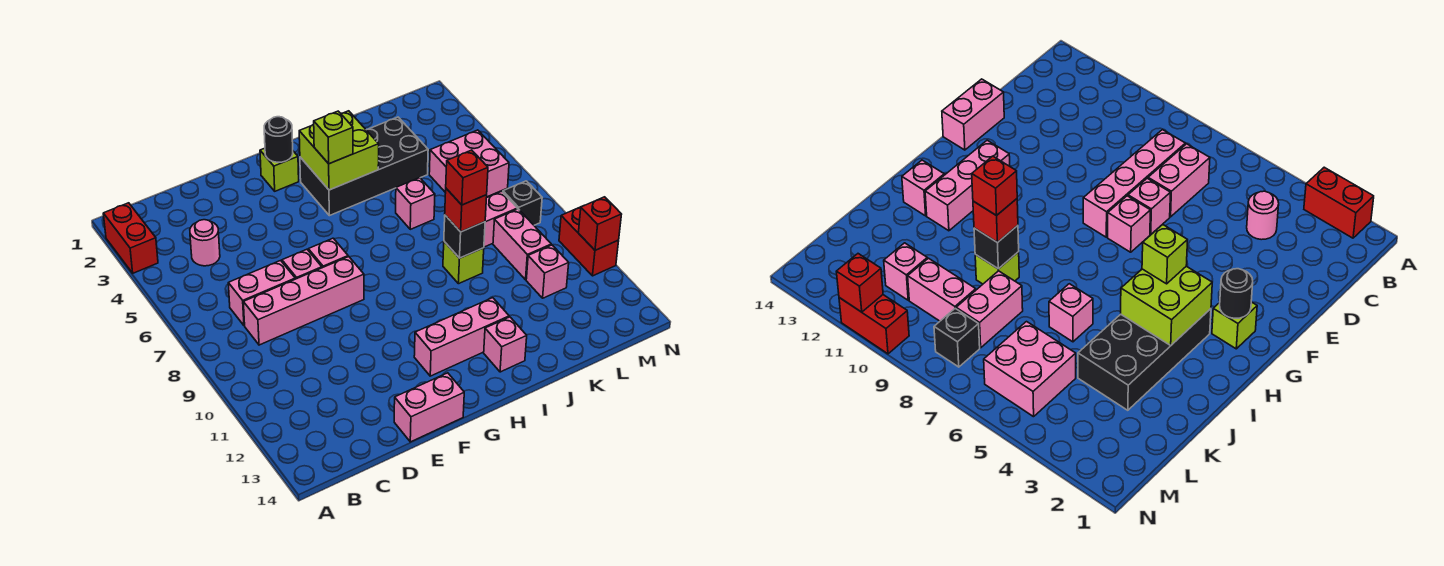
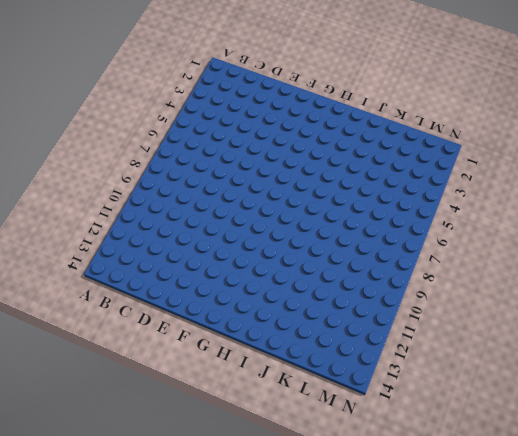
none -> red 1x2 brick [103,203,158,273]
none -> pink 1x1 round brick [190,220,220,266]
none -> pink 1x2 brick [228,261,295,326]

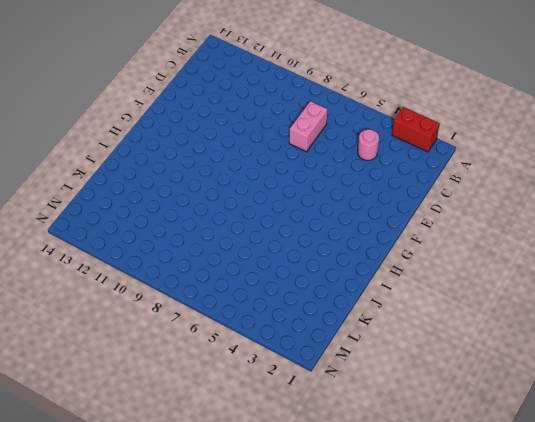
none -> pink 1x4 brick [243,257,364,345]
none -> pink 1x1 brick [282,249,322,279]
none -> pink 1x2 brick [394,373,464,442]

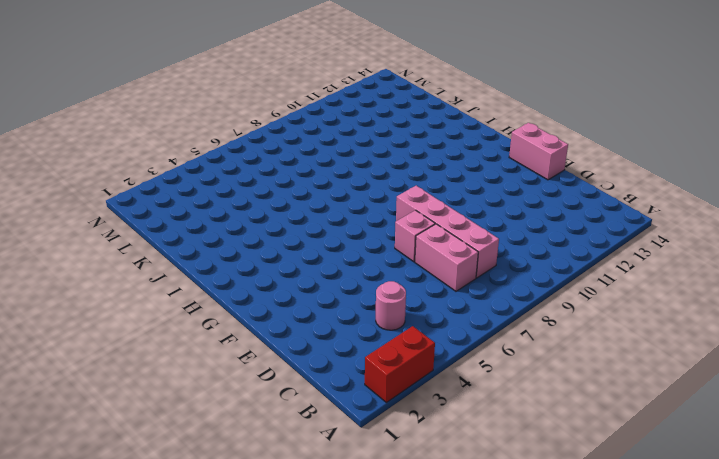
none -> pink 1x1 brick [308,238,348,268]
none -> lime 1x1 brick [260,148,299,191]
none -> pink 1x3 brick [414,298,509,376]

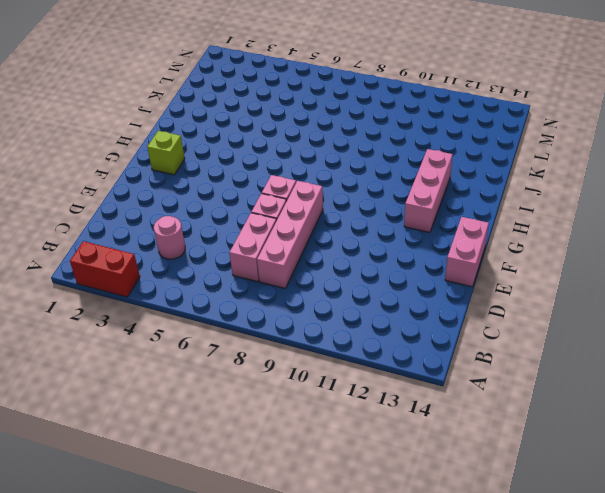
none -> black 2x4 brick [300,117,428,216]
none -> pink 1x1 brick [484,317,527,372]
none -> pink 1x1 brick [396,178,435,229]

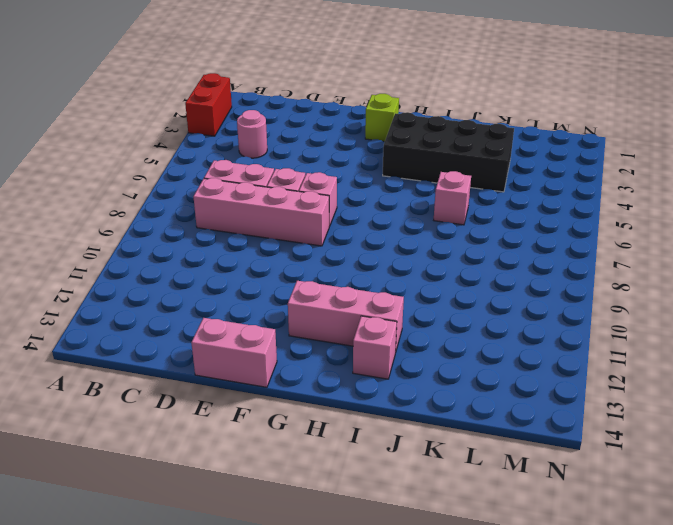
none -> lime 1x1 brick [443,242,484,284]
none -> pink 1x2 brick [484,191,517,247]
none -> pink 2x2 brick [429,130,509,197]

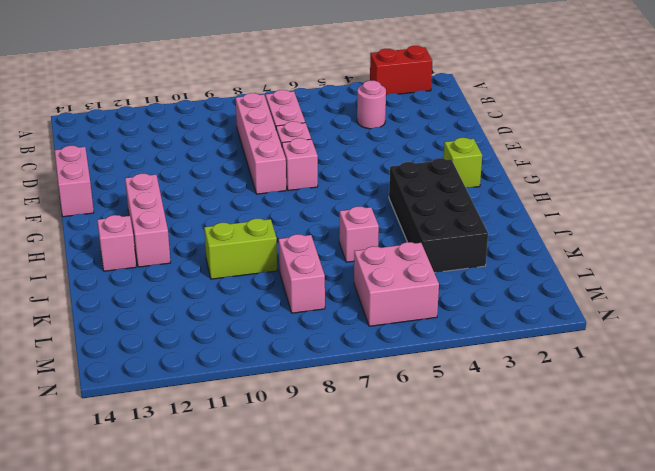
lime 1x2 brick [204,219,277,279] -> lime 1x1 brick [443,242,484,284]
none -> pink 1x2 brick [493,209,551,280]
none -> pink 1x1 brick [526,245,569,298]
none -> black 1x1 brick [503,181,542,225]

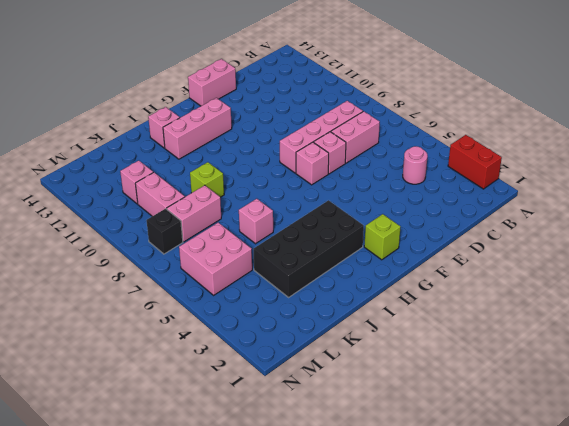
none -> red 1x2 brick [559,207,619,276]
none -> black 1x1 round brick [264,117,293,162]
none -> lime 2x2 brick [299,111,379,190]

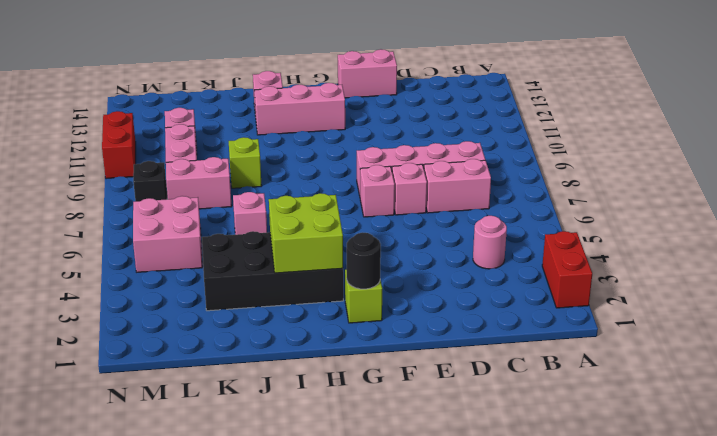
none -> black 1x1 brick [444,215,485,258]
none -> red 1x1 brick [578,197,622,250]
none -> lime 1x1 brick [314,111,353,164]

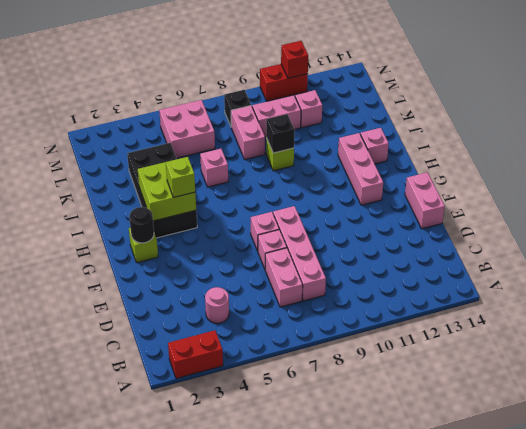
none -> red 1x1 brick [445,189,487,232]
none -> red 1x1 brick [446,150,488,205]

